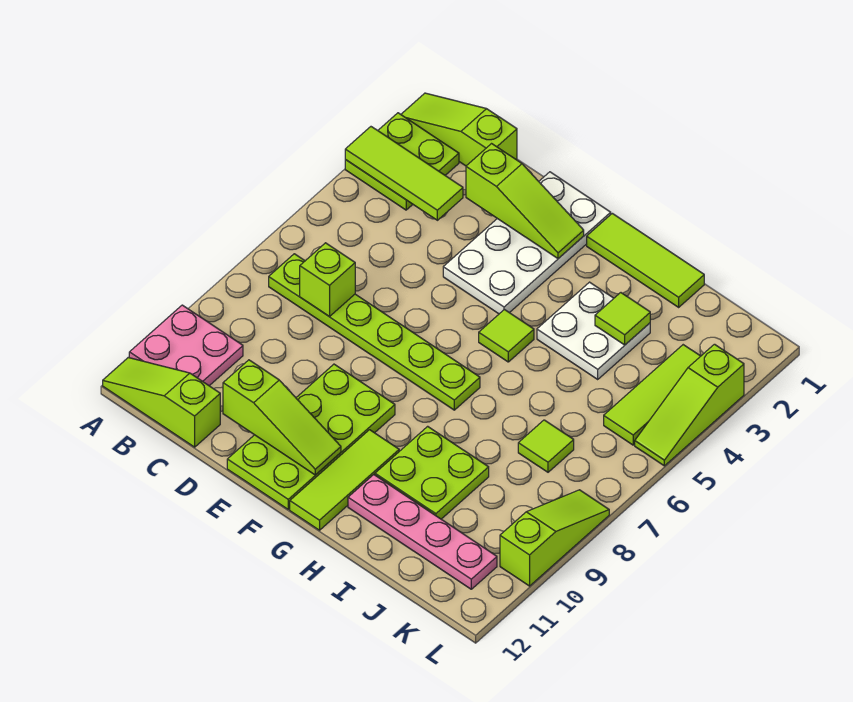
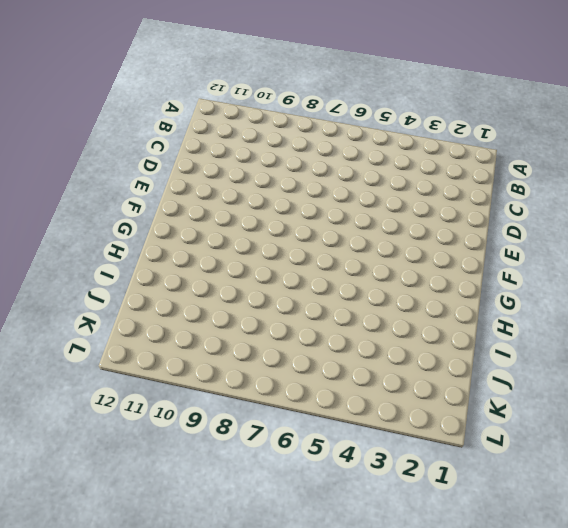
none -> lime 1x3 slope [401,93,517,166]
none -> lime 2x2 plate [345,113,459,210]
none -> pink 2x2 plate [129,305,243,386]

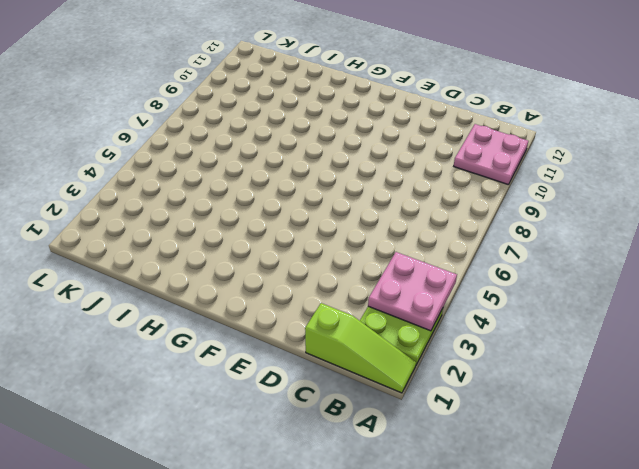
pink 2x2 plate [368,252,457,331] -> lime 1x3 tile [345,127,463,220]
none -> lime 1x3 slope [103,358,220,447]
none -> lime 1x6 plate [269,254,480,410]
none -> white 2x4 plate [443,172,611,314]

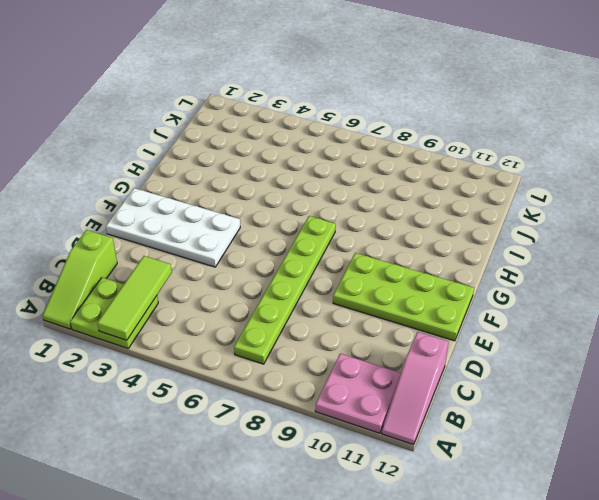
pink 1x3 slope [382,332,449,445] -> lime 1x3 slope [103,358,220,447]
none -> lime 1x3 tile [587,213,704,307]
none -> lime 1x1 tile [479,310,534,362]
none -> lime 1x3 tile [290,430,399,530]

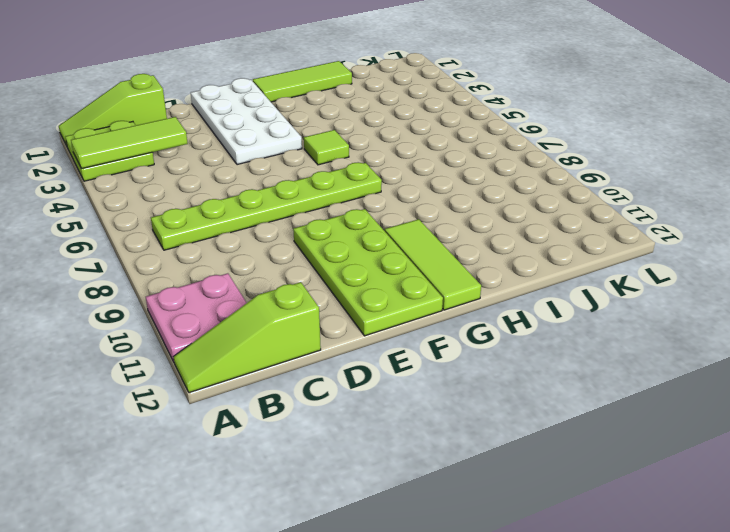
none -> white 2x2 plate [537,282,650,379]
none -> lime 2x2 plate [375,426,489,519]
none -> pink 1x4 plate [348,475,497,589]

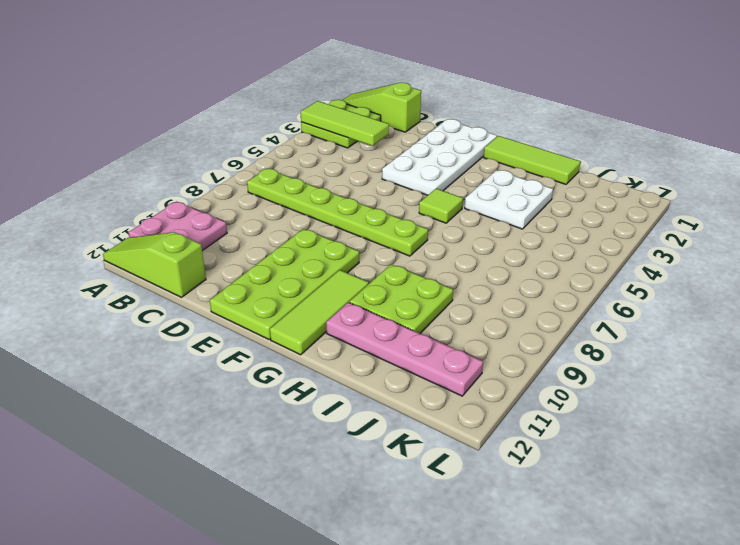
none -> lime 1x1 tile [518,420,574,472]
none -> lime 1x3 tile [604,345,700,445]
none -> lime 1x3 slope [635,344,744,466]

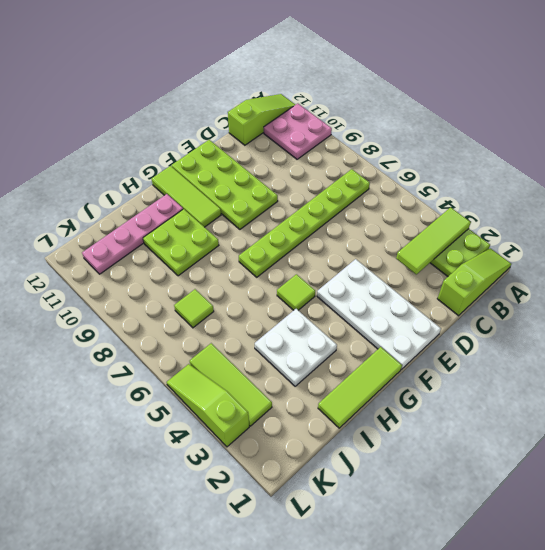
none -> lime 1x3 slope [500,490,609,586]
none -> lime 1x1 brick [300,243,355,316]
none -> lime 1x3 slope [466,144,584,259]

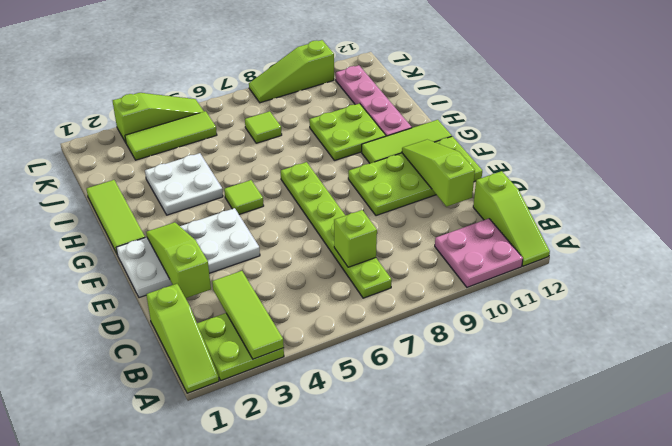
none -> lime 1x1 tile [595,293,650,345]

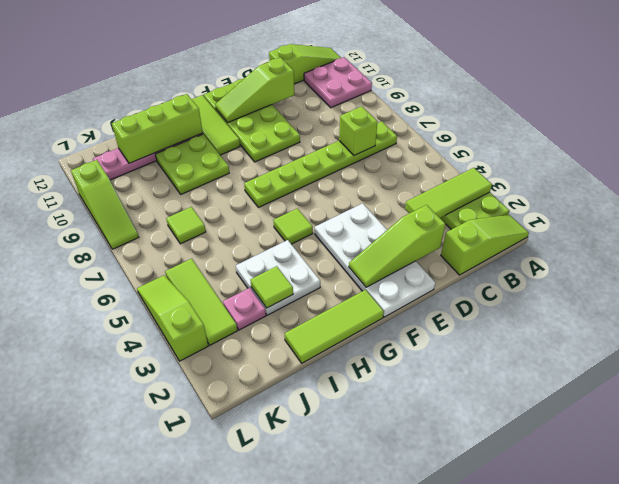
lime 1x3 brick [112,94,203,163] -> none
pink 1x1 plate [223,288,266,330] -> none

